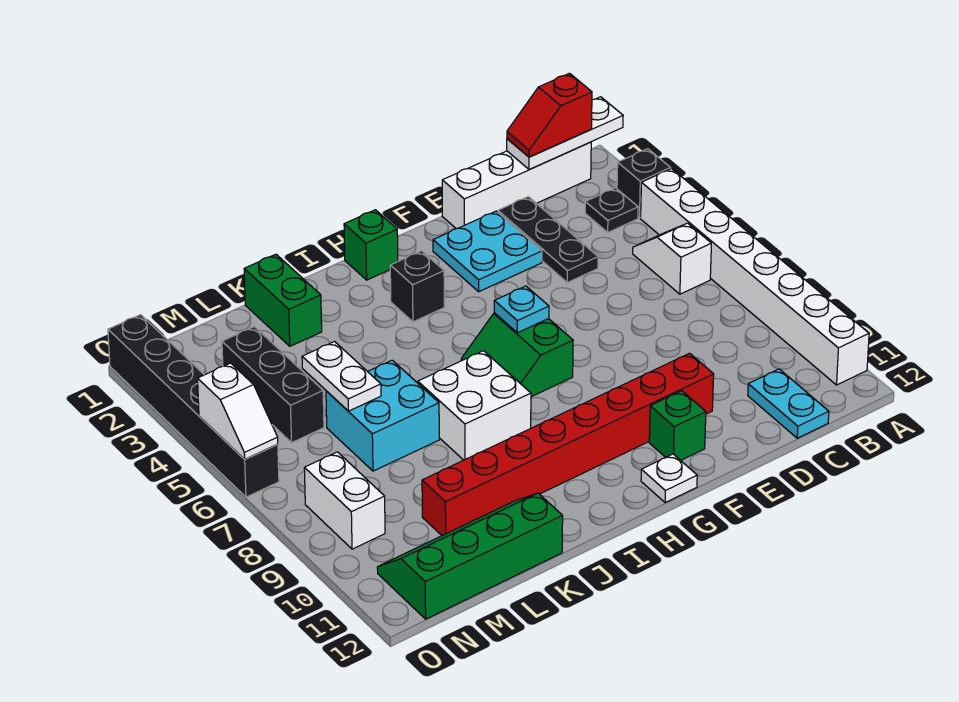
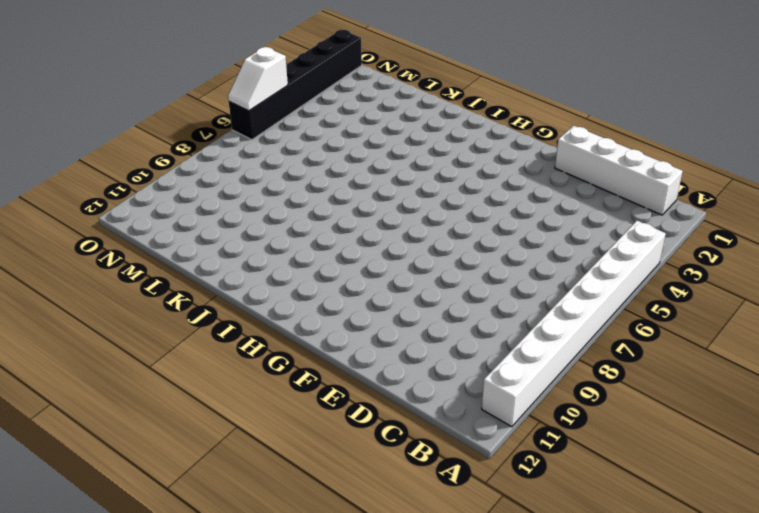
none -> black 1x1 brick [617,149,671,218]
none -> black 1x1 plate [585,188,638,232]
none -> white 1x2 slope [633,223,711,294]

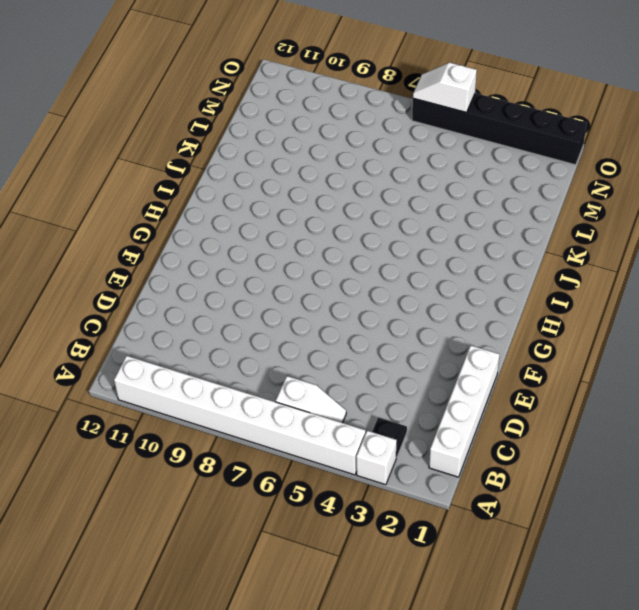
white 1x1 brick [356,431,397,485] -> black 1x1 brick [617,149,671,218]
none -> cyan 1x2 plate [748,369,829,438]
none -> black 1x3 plate [498,197,598,283]
none -> cyan 2x2 plate [433,211,542,292]

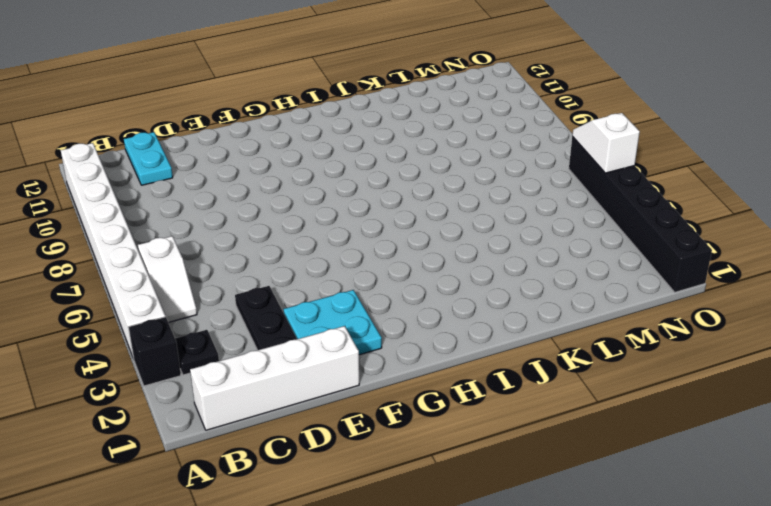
none -> red 1x8 brick [422,353,714,535]
none -> green 1x1 brick [649,391,706,460]
none -> green 2x2 slope [461,313,573,397]

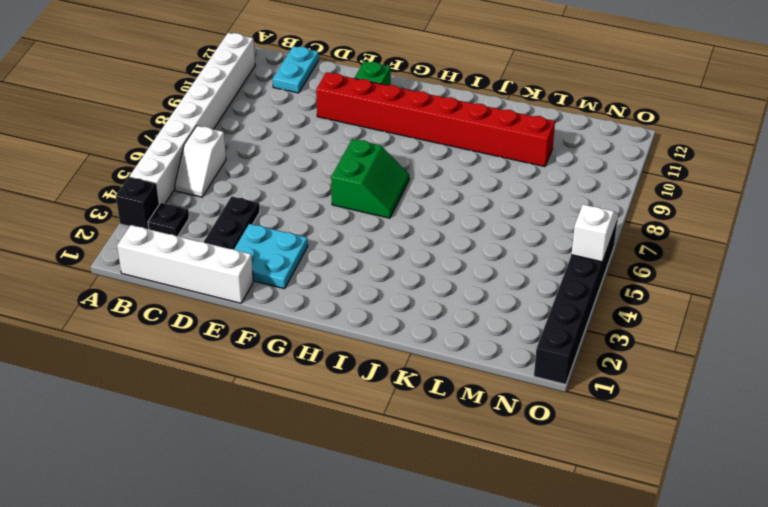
none -> white 1x1 plate [641,454,697,503]
none -> green 1x1 brick [344,210,398,280]
none -> black 1x1 brick [390,251,444,322]

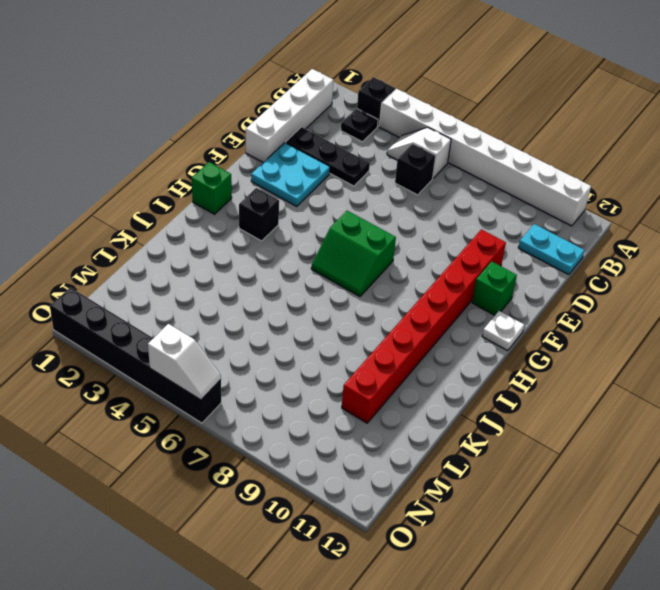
black 1x1 brick [395,144,436,195] -> none
none -> white 2x2 brick [418,351,531,460]
none -> green 1x2 brick [244,254,322,346]
none -> cyan 2x2 brick [326,360,439,471]

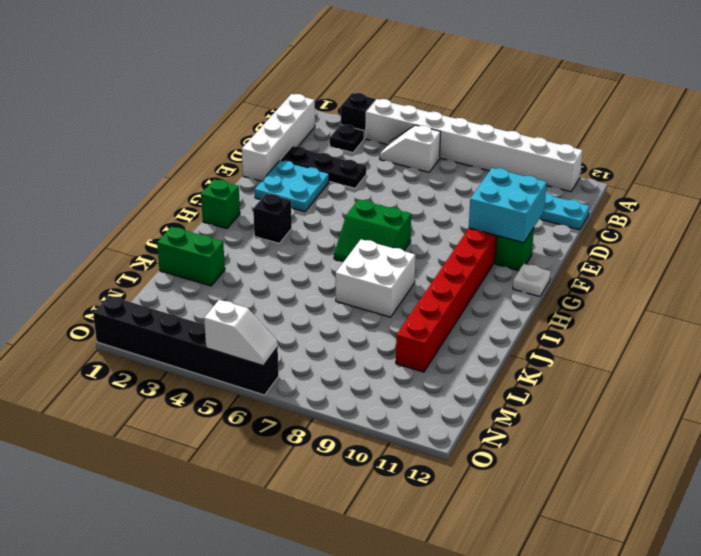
cyan 2x2 brick [469,168,547,243] -> cyan 2x2 brick moved to [326,360,439,471]
none -> green 2x4 slope [377,493,563,619]
none -> black 1x3 brick [222,327,324,443]
none -> white 1x2 brick [304,452,385,549]

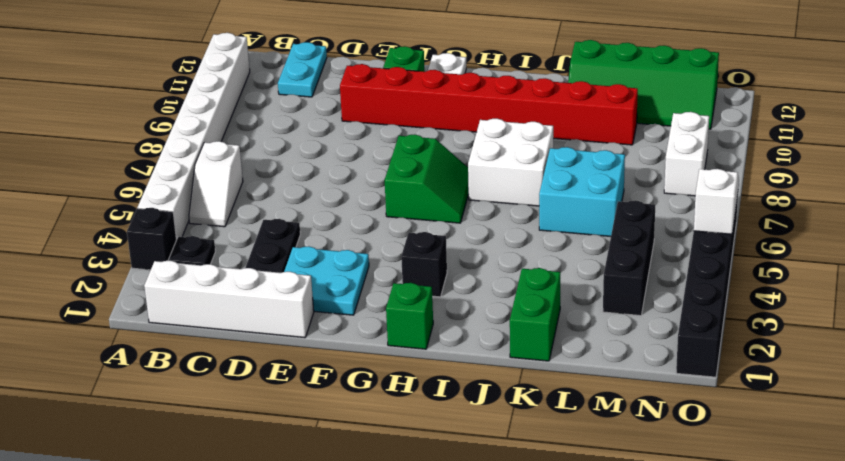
none -> white 1x3 plate [507,97,623,170]
none -> cyan 1x1 plate [494,286,549,333]
none -> white 1x2 plate [302,342,381,411]

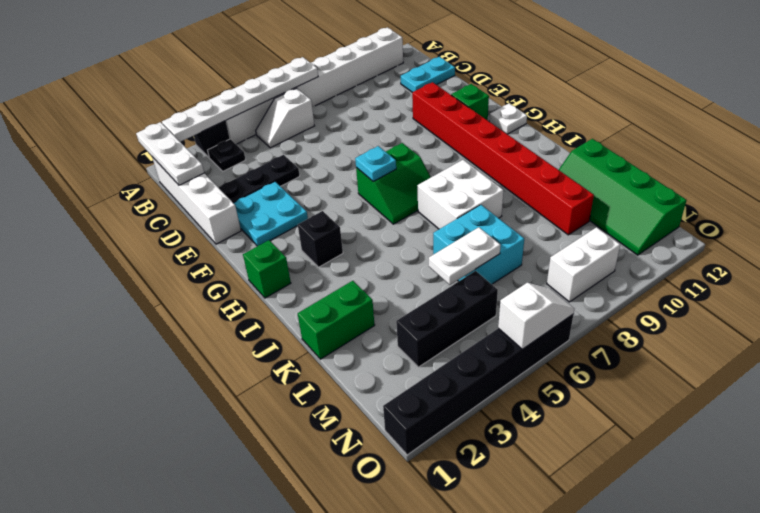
white 1x6 plate [162,57,318,142] -> none
none -> red 1x2 slope [507,73,592,157]

